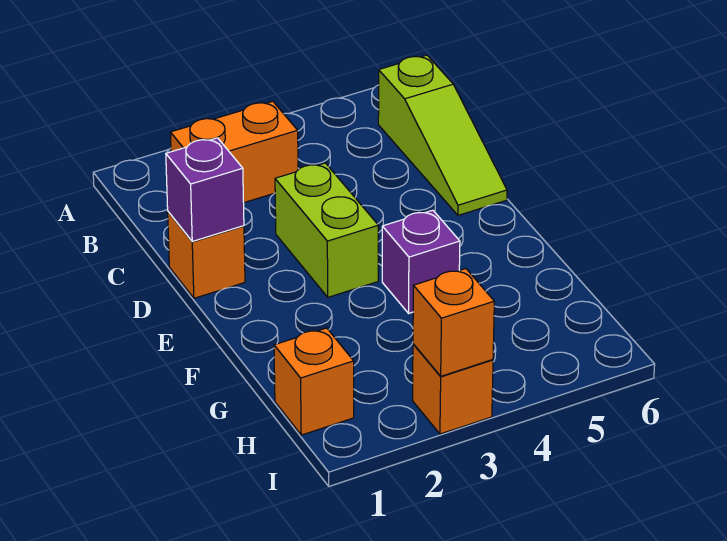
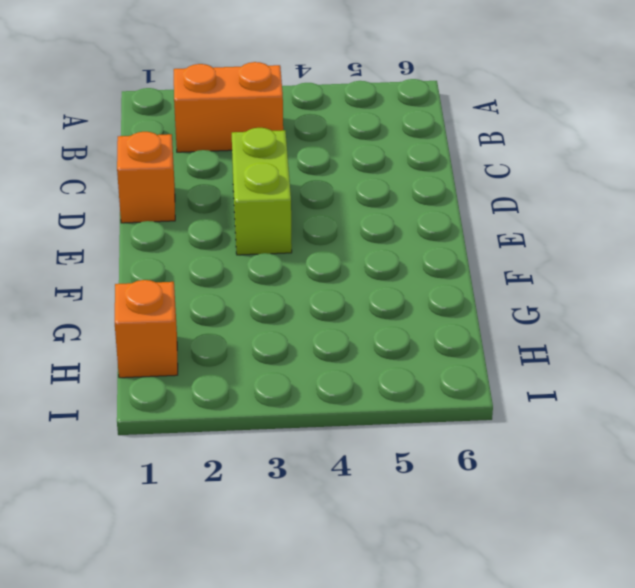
none -> lime 1x3 slope [378,55,507,215]
none -> purple 1x1 brick [382,210,460,313]

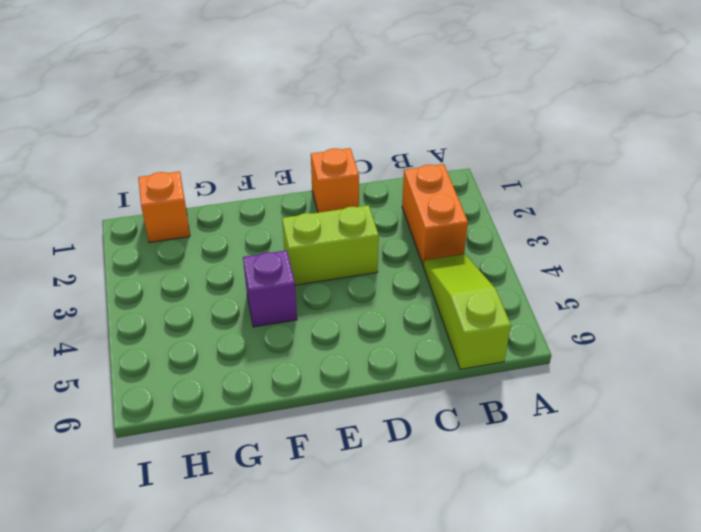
lime 1x3 slope [423,254,511,369] -> lime 1x3 slope turned to [378,55,507,215]
none -> orange 1x1 brick [412,344,493,434]
none -> purple 1x1 brick [166,138,244,241]

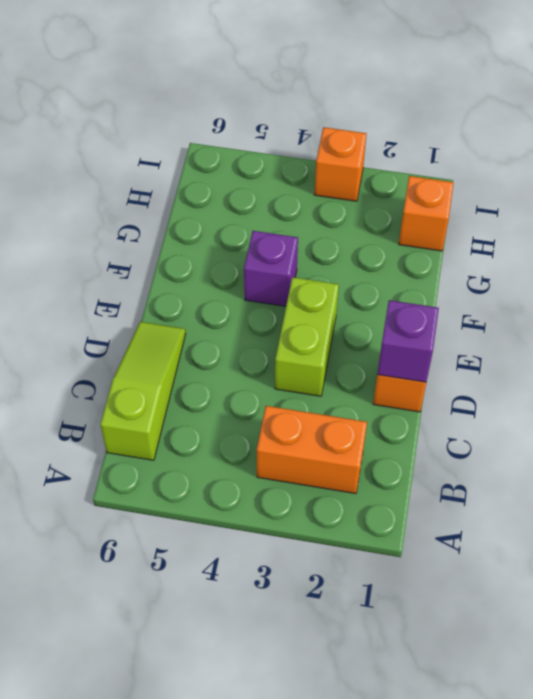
none -> orange 1x1 brick [413,269,494,376]

